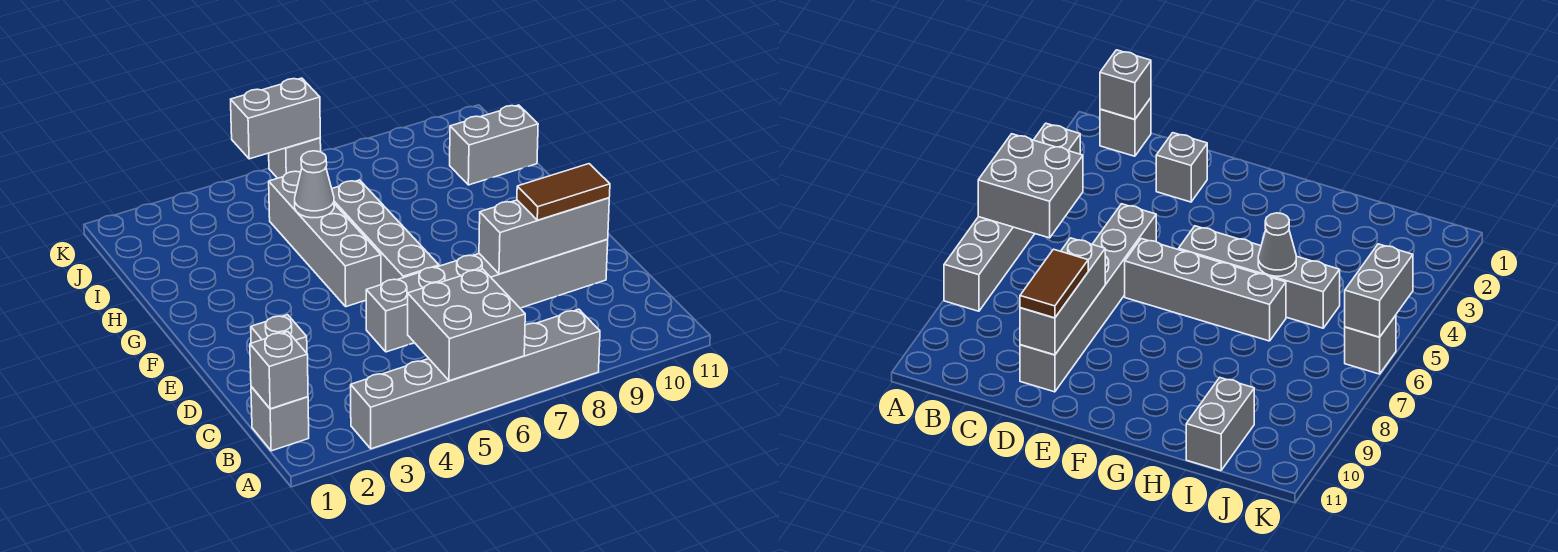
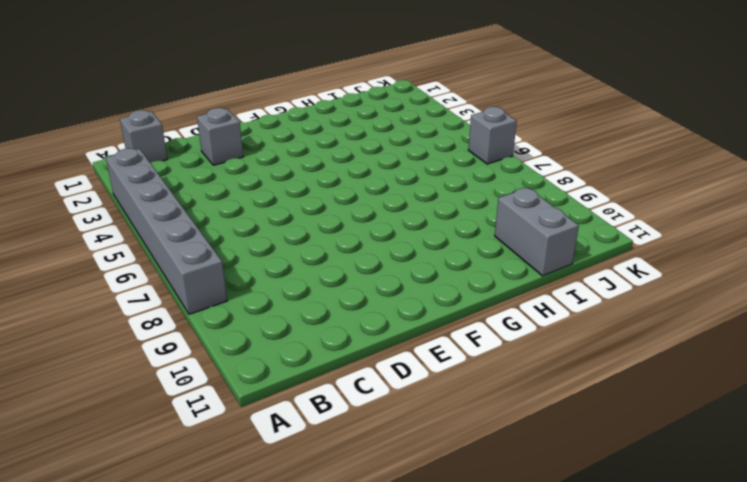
none -> grey 1x6 brick [366,240,608,352]
none -> grey 1x4 brick [332,180,439,285]
none -> grey 1x4 brick [269,171,381,307]

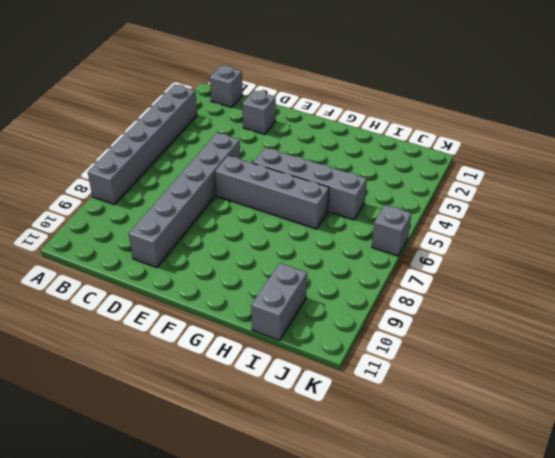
none -> grey 2x2 brick [408,269,525,381]
none -> grey 1x1 brick [250,332,308,409]
none -> grey 1x3 brick [479,198,609,274]

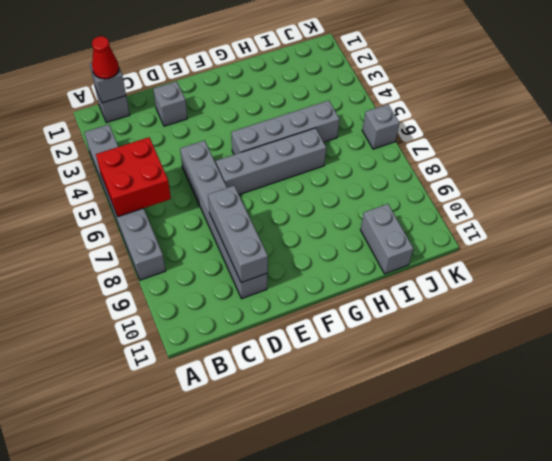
red 2x2 brick [96,137,171,217] -> grey 2x2 brick [408,269,525,381]
red 1x1 cone [92,36,119,79] -> none
none -> grey 1x1 cone [295,151,334,218]
none -> grey 1x2 brick [231,78,320,159]
none -> brown 1x2 tile [517,164,610,220]

